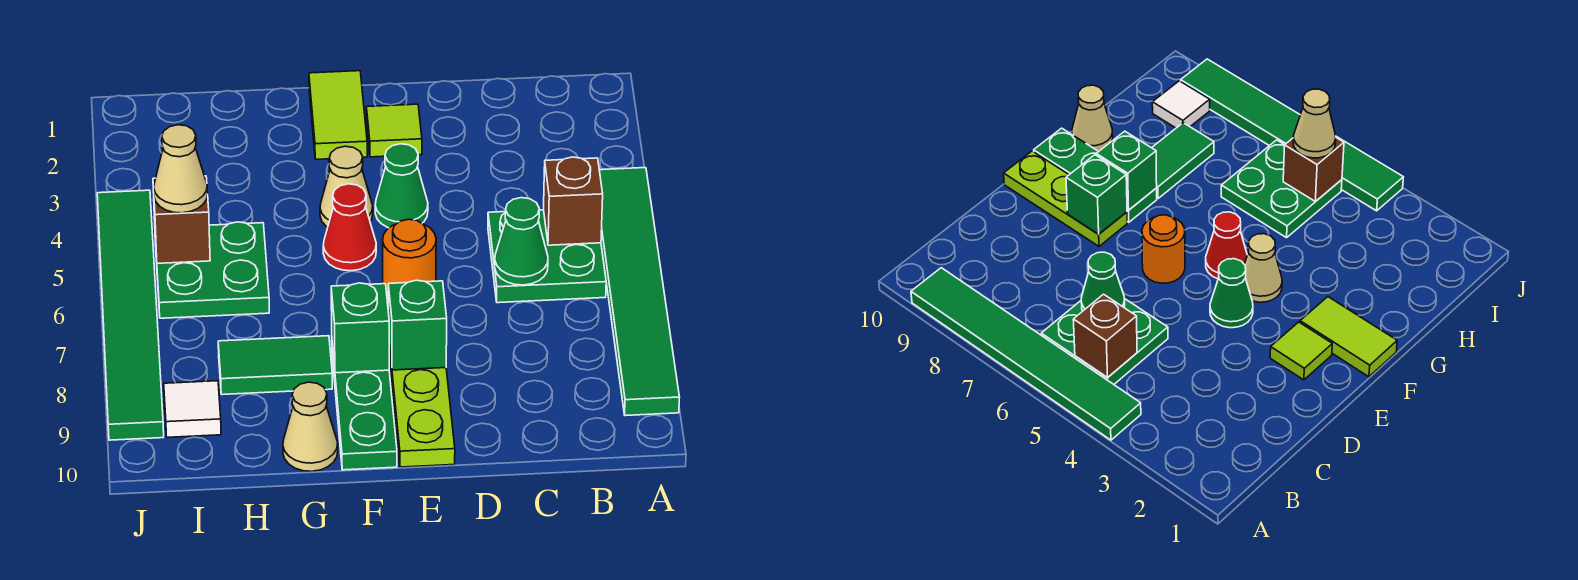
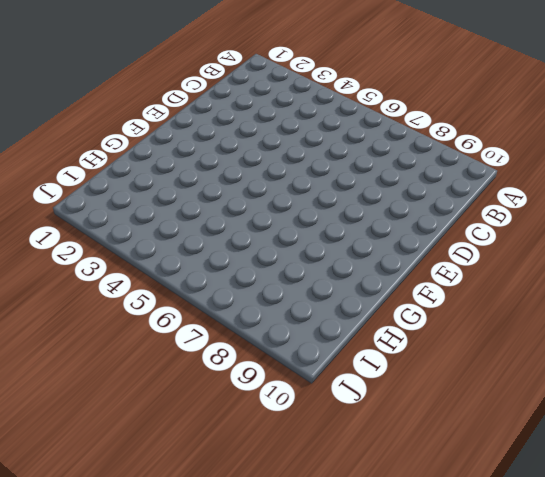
none -> green 1x6 tile [599,168,680,416]
none -> green 2x2 plate [488,210,606,303]
none -> lime 1x1 tile [366,104,422,157]

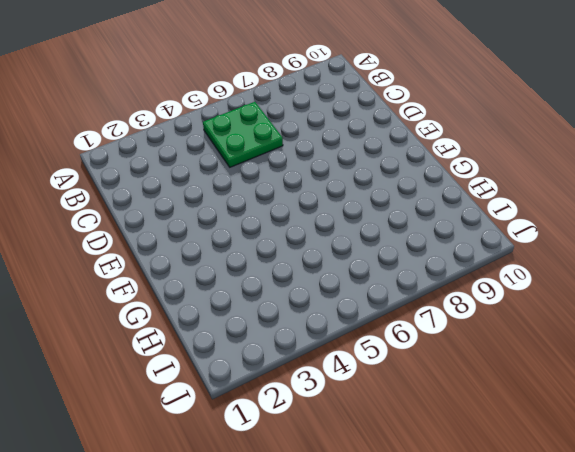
none -> green 1x6 tile [599,168,680,416]
none -> lime 1x1 tile [366,104,422,157]
none -> green 1x1 cone [375,144,428,228]

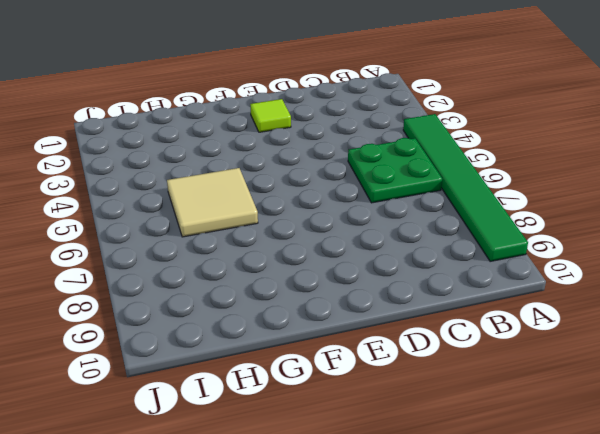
tan 2x2 tile [167,168,258,237] -> green 2x2 plate [155,222,269,318]
none -> green 1x1 cone [375,144,428,228]
none -> orange 1x1 round brick [383,219,436,299]
none -> lime 1x3 plate [389,344,455,467]

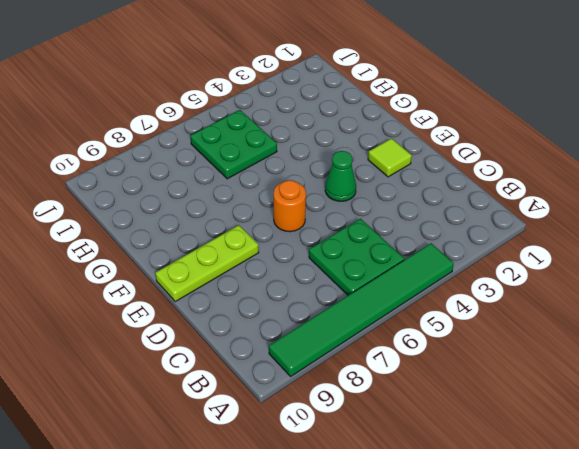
none -> lime 1x2 tile [309,71,367,159]
none -> tan 1x1 cone [320,146,373,227]
none -> red 1x1 cone [323,184,376,271]

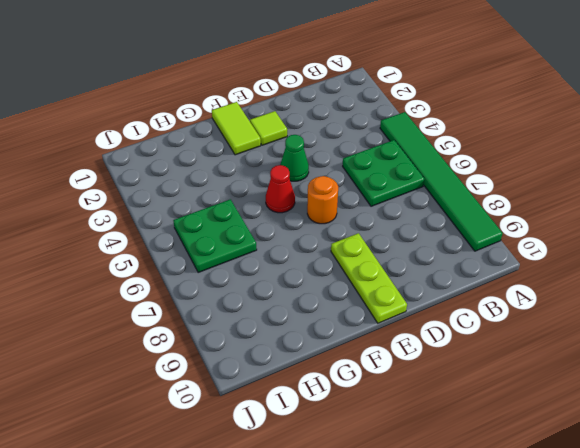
none -> tan 1x1 cone [320,146,373,227]
none -> green 1x3 plate [332,344,397,470]
none -> green 1x2 tile [218,336,332,395]

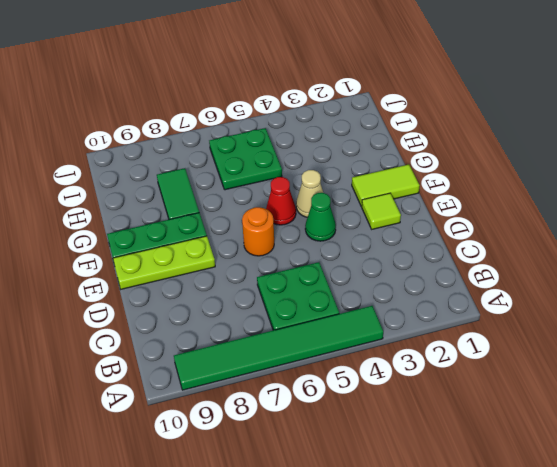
none -> tan 1x1 cone [283,382,338,471]
none -> white 1x1 tile [164,381,221,437]
none -> green 1x6 tile [97,190,164,440]

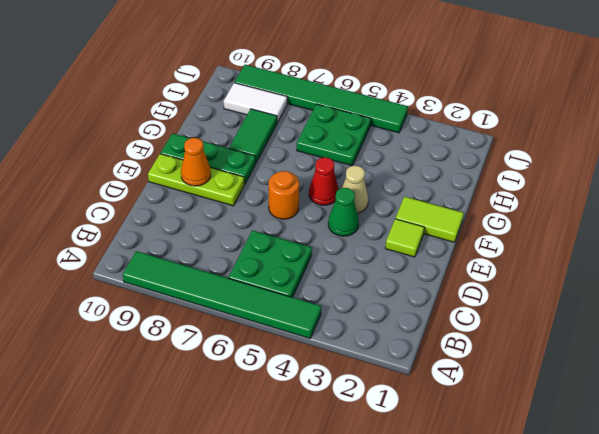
orange 1x1 cone [181,138,211,186] -> none
white 1x2 tile [224,83,287,123] -> white 1x1 tile [164,381,221,437]
none -> tan 1x1 cone [283,382,338,471]
none -> brown 1x1 brick [544,157,603,245]
none -> green 1x1 cone [495,198,548,285]

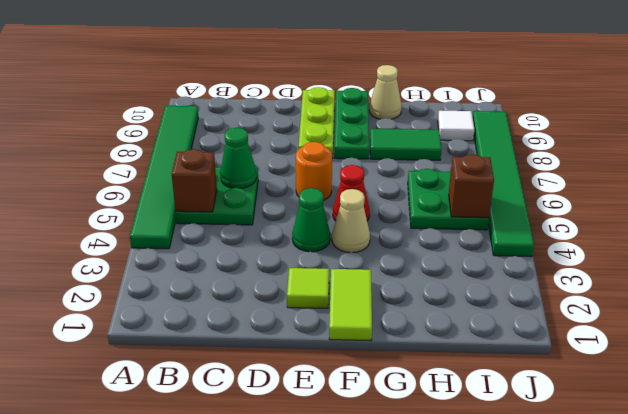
none -> green 1x1 brick [388,280,447,370]
none -> green 1x1 brick [331,283,389,373]
none -> tan 1x1 cone [153,125,208,213]

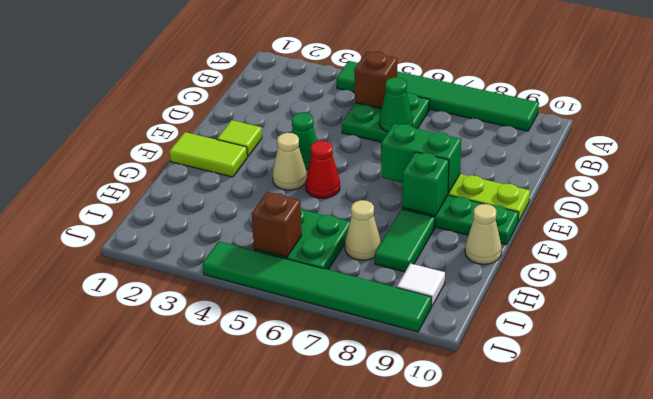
green 1x2 brick [381,124,461,193] -> green 1x1 brick [388,280,447,370]
tan 1x1 cone [345,200,381,260] -> tan 1x1 cone moved to [153,125,208,213]
none -> orange 1x1 round brick [383,219,436,299]

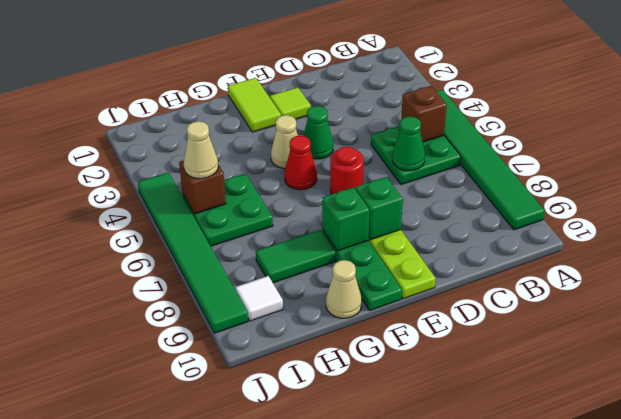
red 1x1 round brick [330,147,364,194] -> orange 1x1 round brick [383,219,436,299]

